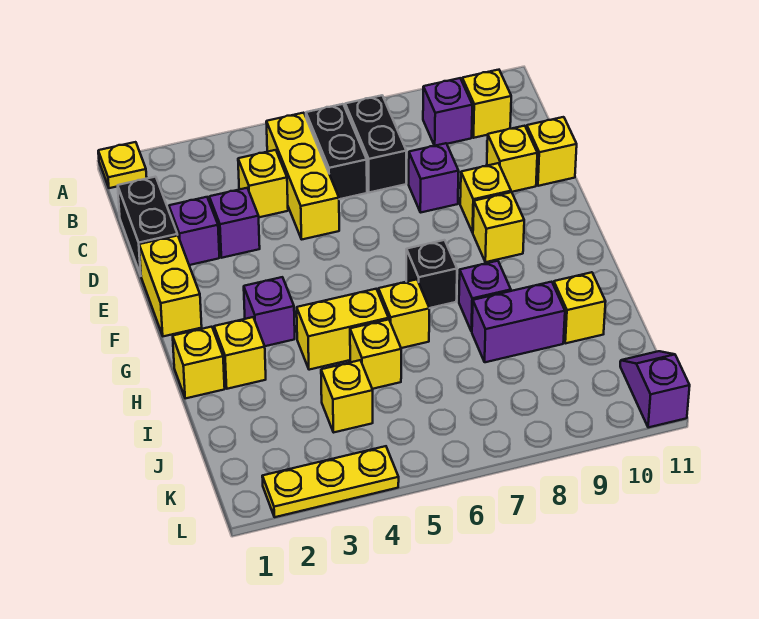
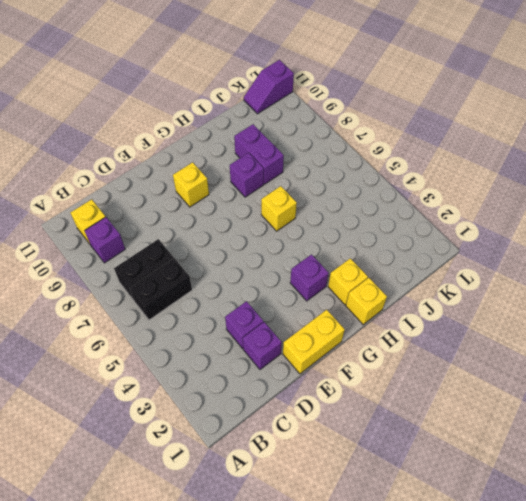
none -> yellow 1x1 plate [98,142,147,188]
none -> yellow 1x3 brick [266,113,339,239]
none -> black 1x2 brick [118,177,178,275]

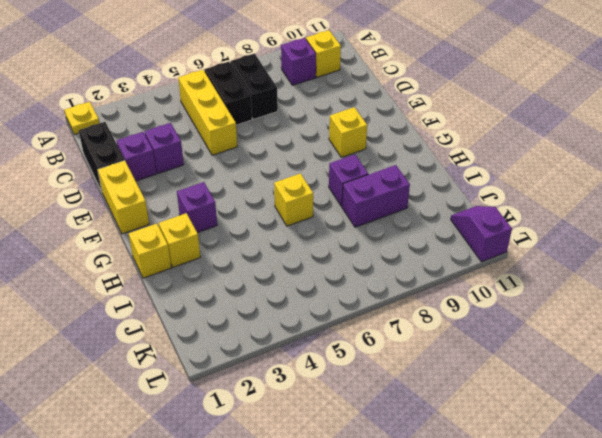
none -> yellow 1x1 brick [238,150,288,217]
none -> purple 1x1 brick [409,143,459,213]
none -> yellow 1x1 brick [487,126,537,192]

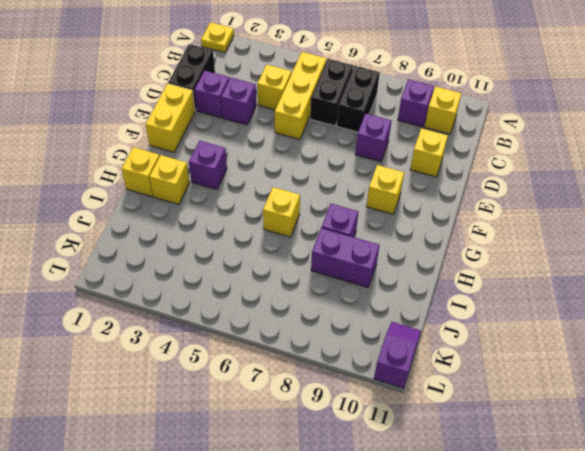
none -> yellow 1x1 brick [527,117,577,186]
none -> yellow 1x1 brick [460,163,511,233]
none -> black 1x1 brick [406,240,457,308]

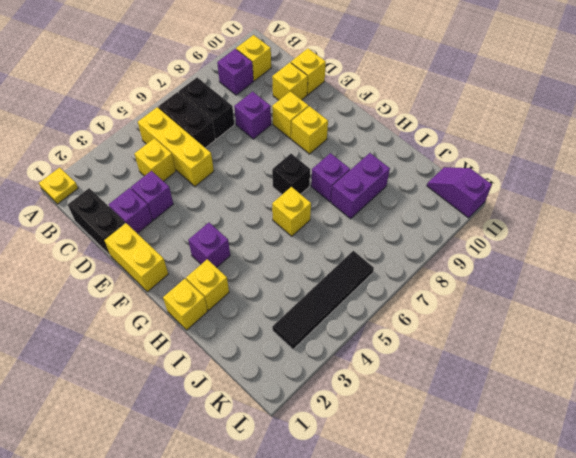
black 1x4 tile [272,251,374,349] -> none
none -> yellow 1x2 brick [297,289,389,370]
none -> yellow 1x1 brick [350,319,401,389]
none -> yellow 1x1 brick [554,272,606,343]

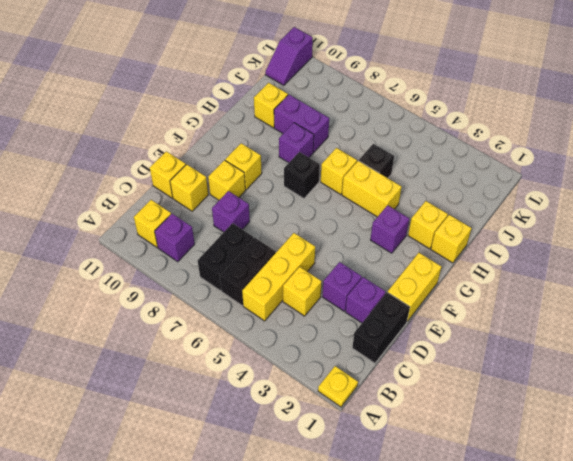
black 1x1 brick [359,144,394,178] -> yellow 1x1 brick [350,319,401,389]
none -> yellow 1x1 brick [321,360,373,432]
none -> yellow 1x3 plate [262,446,399,517]

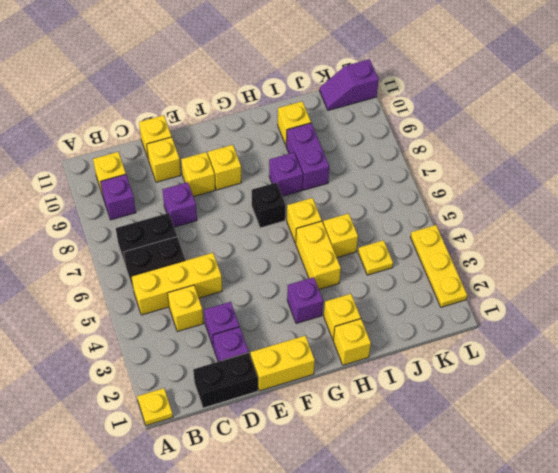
yellow 1x1 plate [358,240,393,275] -> yellow 1x1 brick [321,360,373,432]

